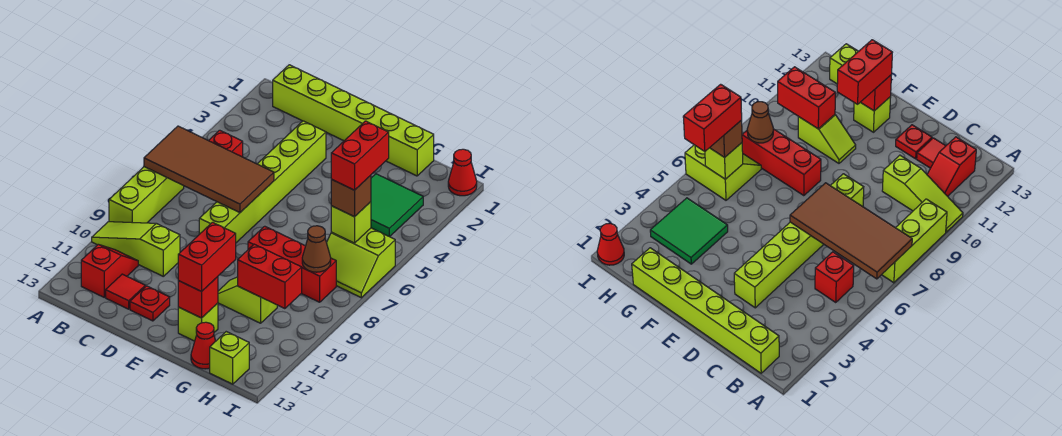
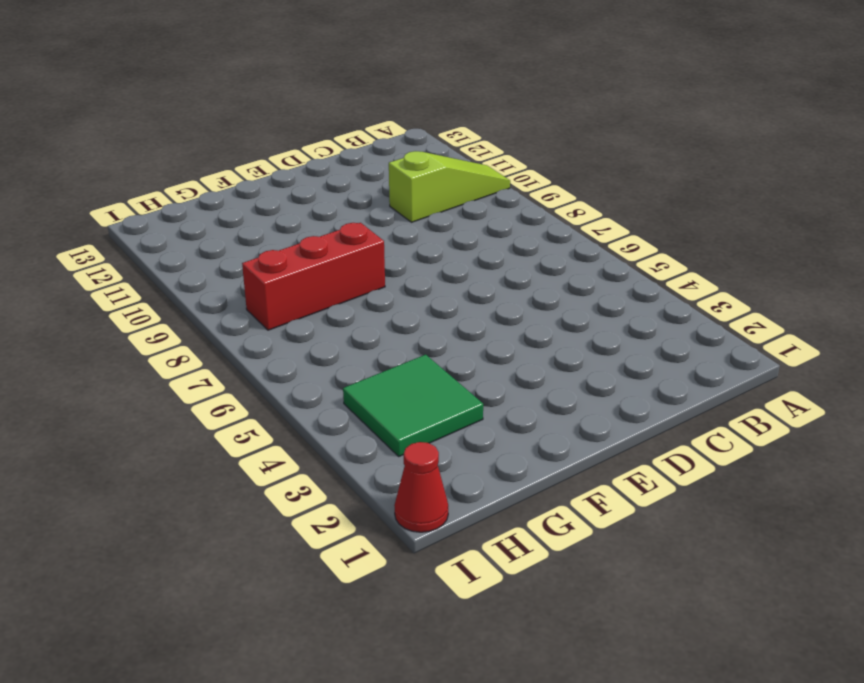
none -> lime 1x3 brick [109,167,184,223]
none -> lime 1x6 brick [273,65,434,176]
none -> red 1x1 brick [209,130,243,157]

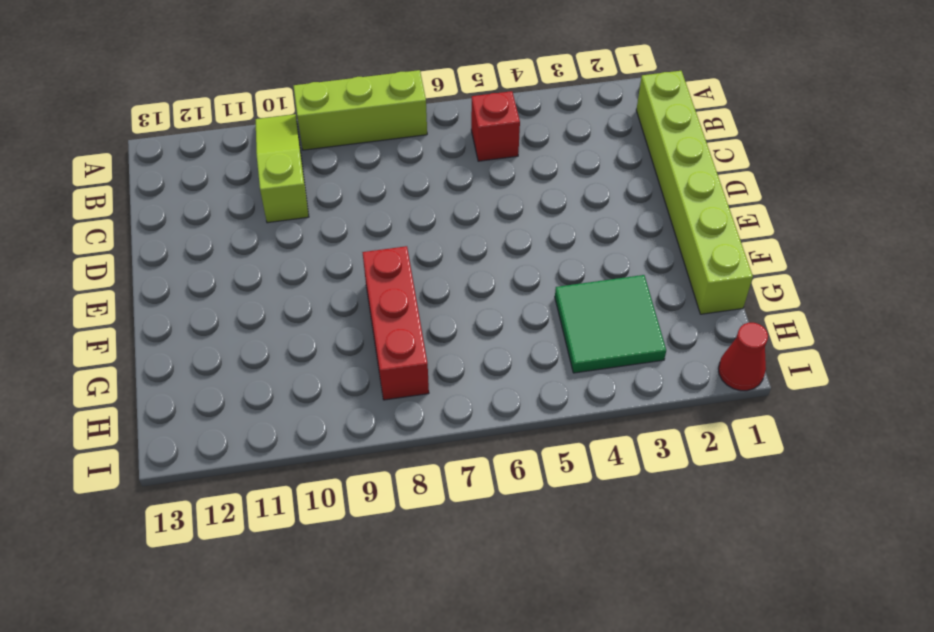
none -> red 1x2 slope [81,244,138,297]
none -> red 1x1 tile [106,274,145,309]
none -> lime 1x6 brick [199,121,326,243]

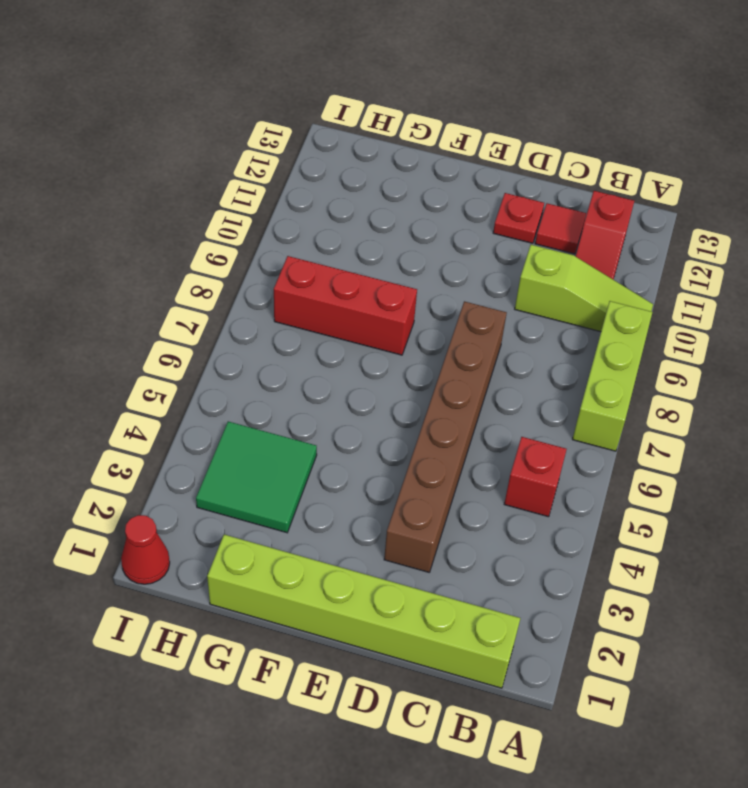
brown 1x6 brick [384,301,507,572] -> lime 1x6 brick [199,121,326,243]
none -> lime 1x2 slope [218,277,277,323]
none -> lime 1x1 brick [178,303,218,341]
none -> red 1x1 cone [191,322,216,369]

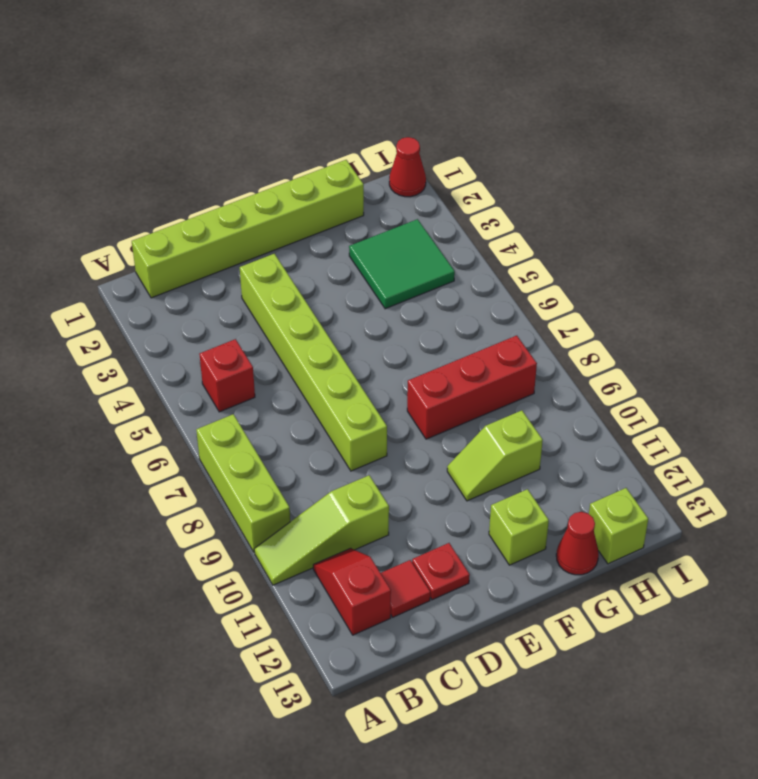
none -> lime 2x2 slope [326,228,395,298]
none -> brown 2x4 tile [144,126,274,213]
none -> red 1x1 brick [178,277,218,318]

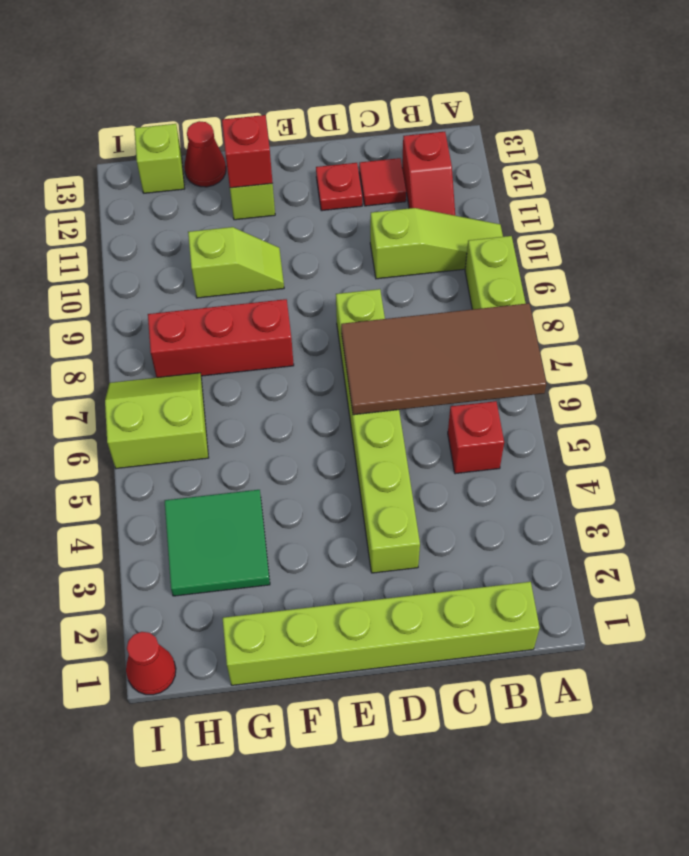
none -> red 1x2 brick [238,244,302,309]
none -> lime 1x1 brick [331,202,371,243]
none -> brown 1x1 cone [302,226,331,272]

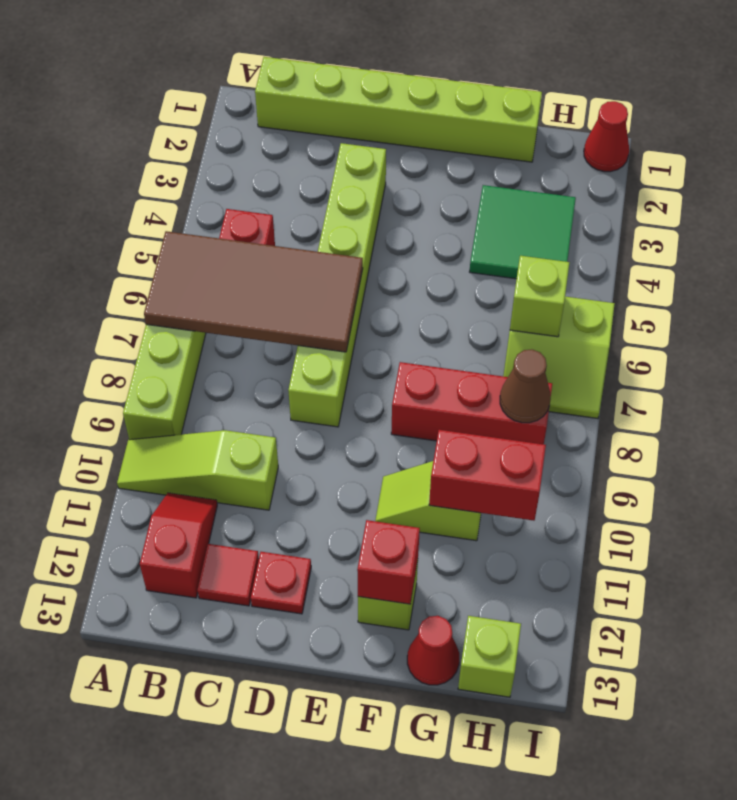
none -> red 1x2 brick [178,222,236,292]
none -> brown 1x1 brick [331,175,371,217]
none -> red 1x2 brick [331,121,389,190]

